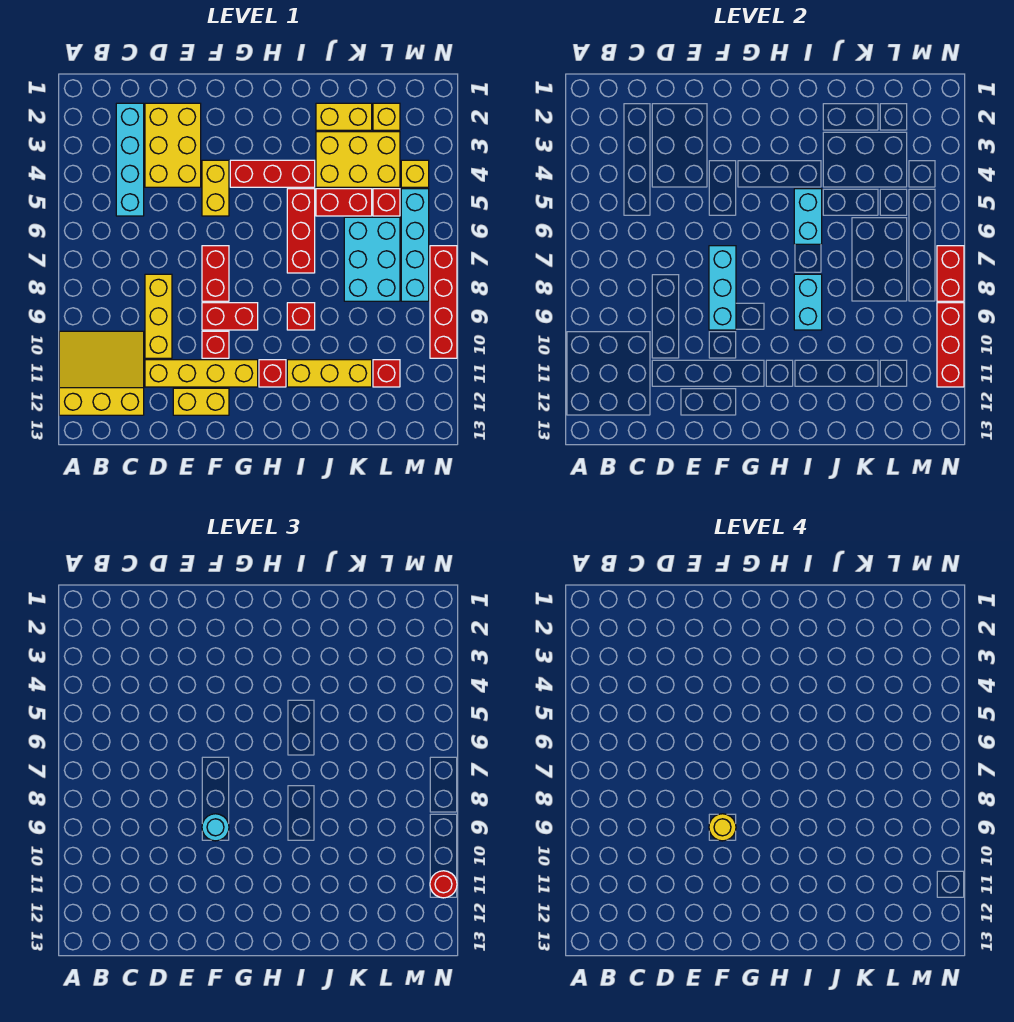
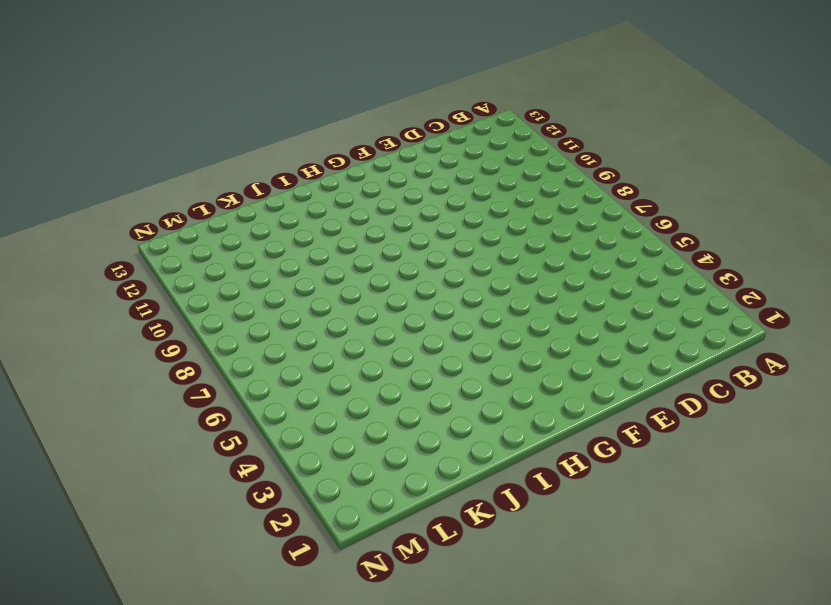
none -> yellow 3x3 slope [59,331,144,415]
none -> cyan 1x4 brick [116,103,144,216]
none -> yellow 2x3 brick [145,103,201,187]
none -> yellow 1x3 brick [145,274,172,358]

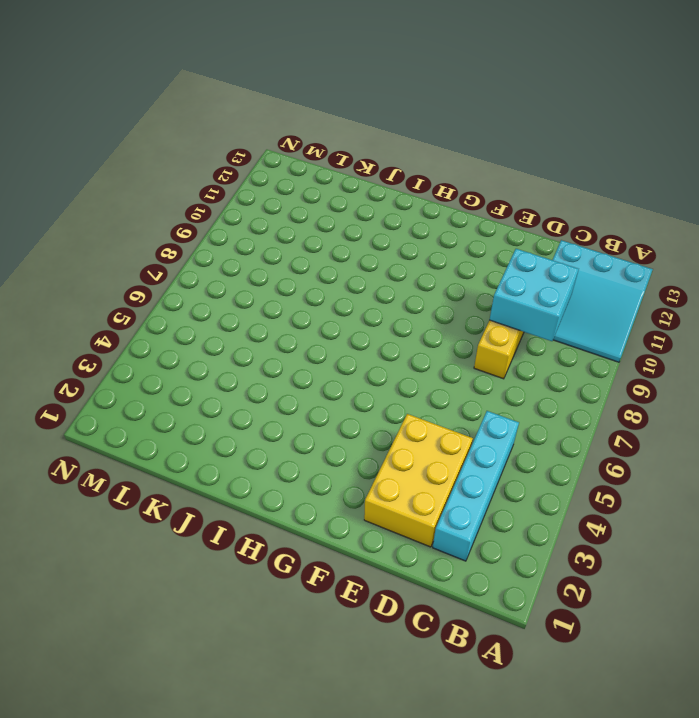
cyan 3x3 slope [553,240,653,362] -> yellow 3x3 slope [59,331,144,415]
cyan 2x2 brick [490,249,579,341] -> none
none -> yellow 1x4 brick [145,360,258,387]
none -> yellow 1x2 brick [173,388,229,415]
none -> yellow 1x2 brick [202,160,229,216]
none -> red 1x2 brick [202,246,229,301]

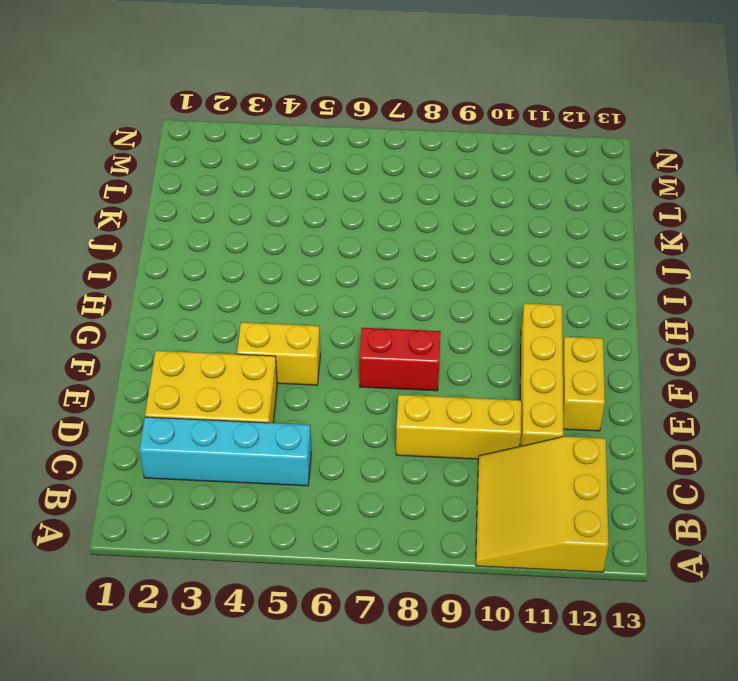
none -> red 1x2 brick [202,303,258,330]
none -> red 1x1 brick [202,331,229,358]
none -> red 1x3 brick [230,160,315,187]
none -> red 1x1 brick [259,360,286,387]

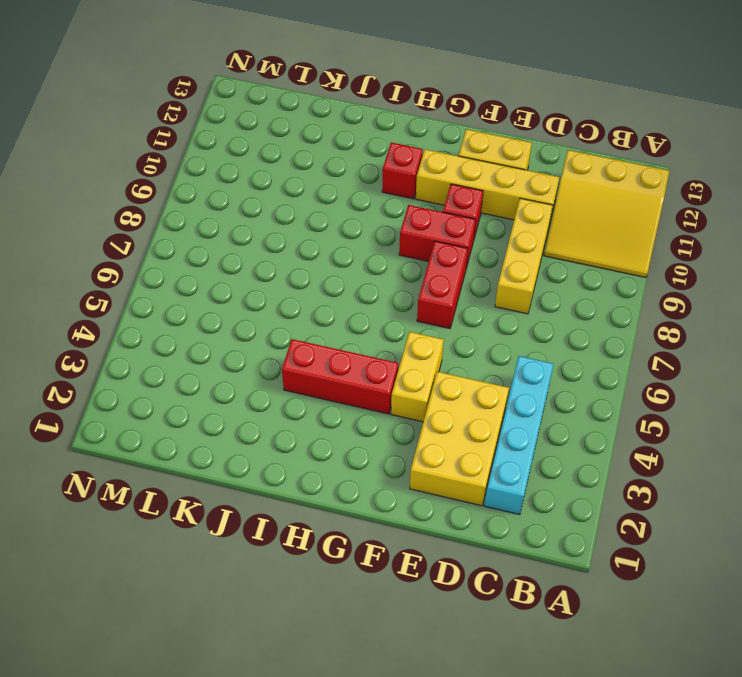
none -> red 1x3 brick [287,189,315,273]
none -> red 1x1 brick [287,303,315,330]
none -> yellow 1x3 brick [287,360,372,387]
none -> yellow 1x2 brick [316,103,372,130]

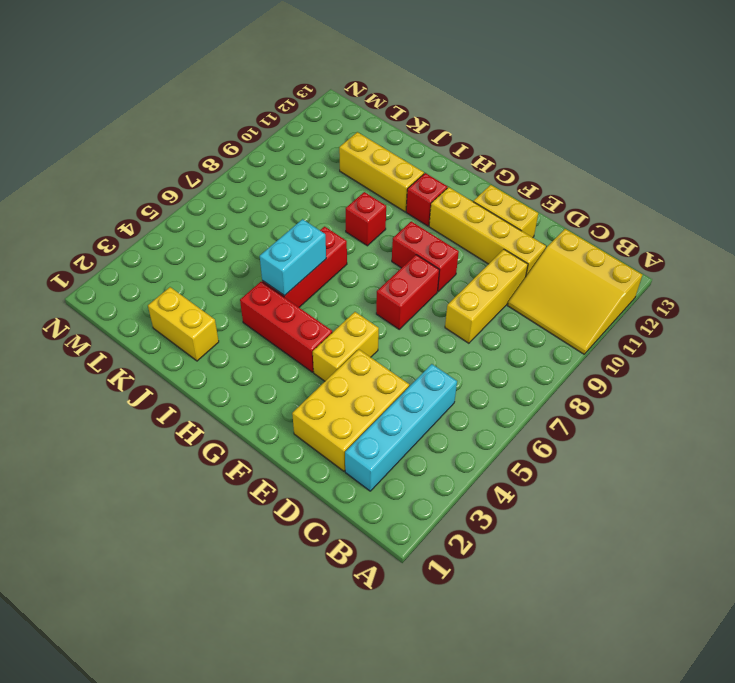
none -> red 1x1 brick [202,331,229,358]
none -> yellow 2x3 brick [316,132,400,187]
none -> red 1x2 brick [316,189,372,216]
none -> cyan 2x3 brick [344,217,400,301]

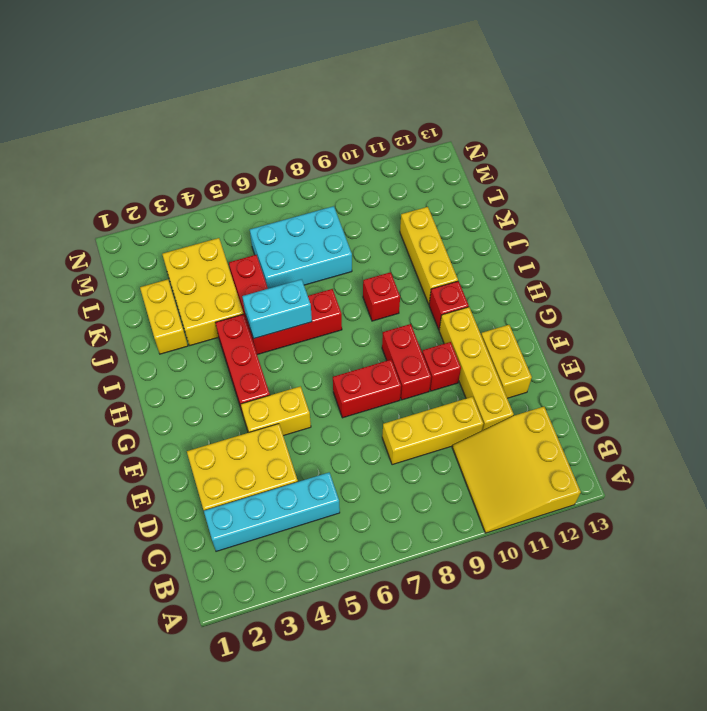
none -> yellow 1x1 brick [373,103,400,130]
none -> red 1x1 brick [373,189,400,216]
none -> red 1x1 brick [373,360,400,387]
none -> yellow 1x1 brick [401,160,429,187]

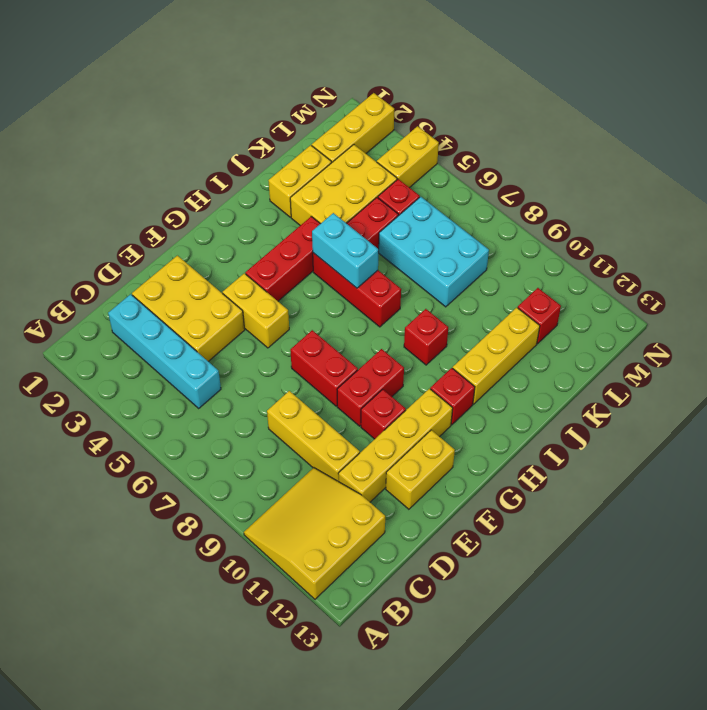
yellow 1x3 brick [312,93,394,162] -> yellow 1x1 brick [373,103,400,130]
yellow 1x2 brick [377,126,439,188] -> yellow 1x1 brick [401,160,429,187]
none -> cyan 1x4 brick [401,189,429,301]
none -> red 1x4 brick [430,246,457,358]
none -> cyan 1x3 brick [709,246,736,330]
none -> cyan 1x2 brick [794,274,822,330]

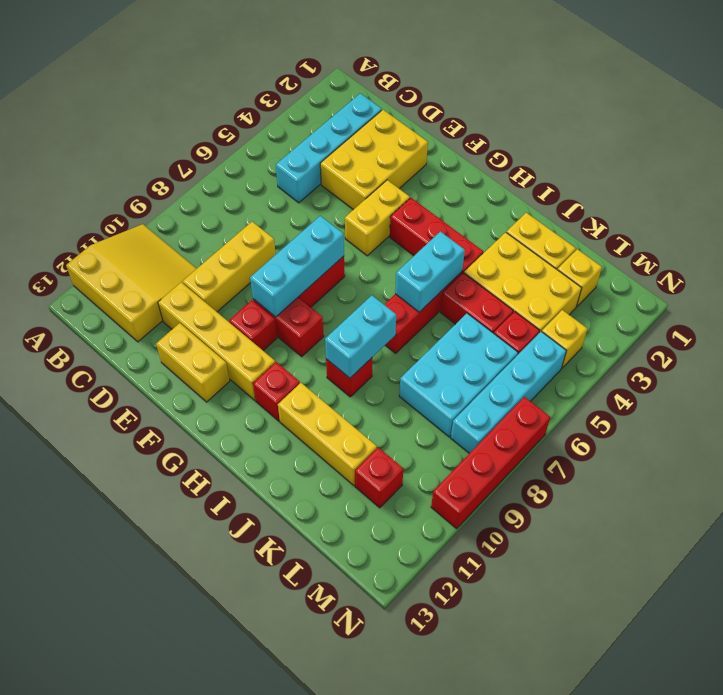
none -> red 1x2 brick [937,246,964,301]
none -> red 1x3 brick [937,303,964,387]
none -> cyan 1x1 round brick [202,814,229,841]
none -> red 1x1 round brick [430,871,457,898]

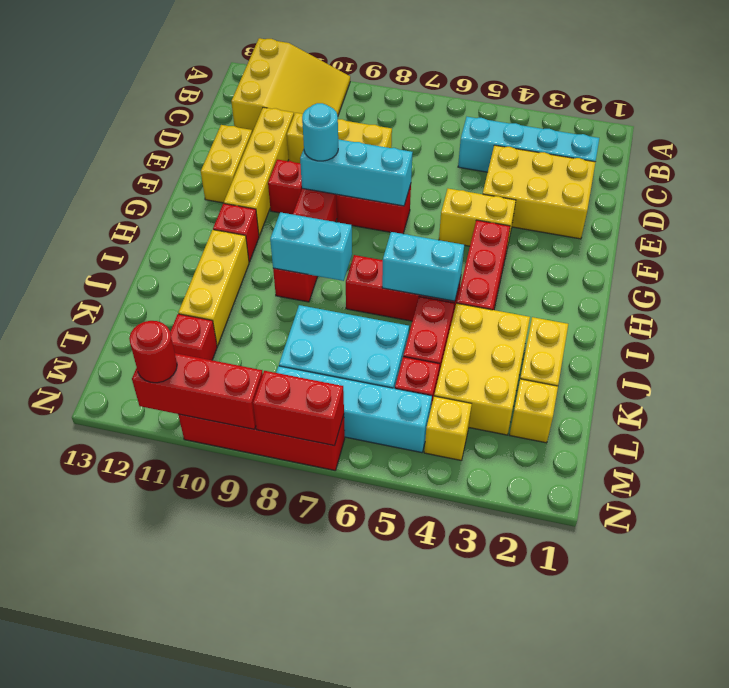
none -> yellow 1x1 round brick [709,814,736,841]

